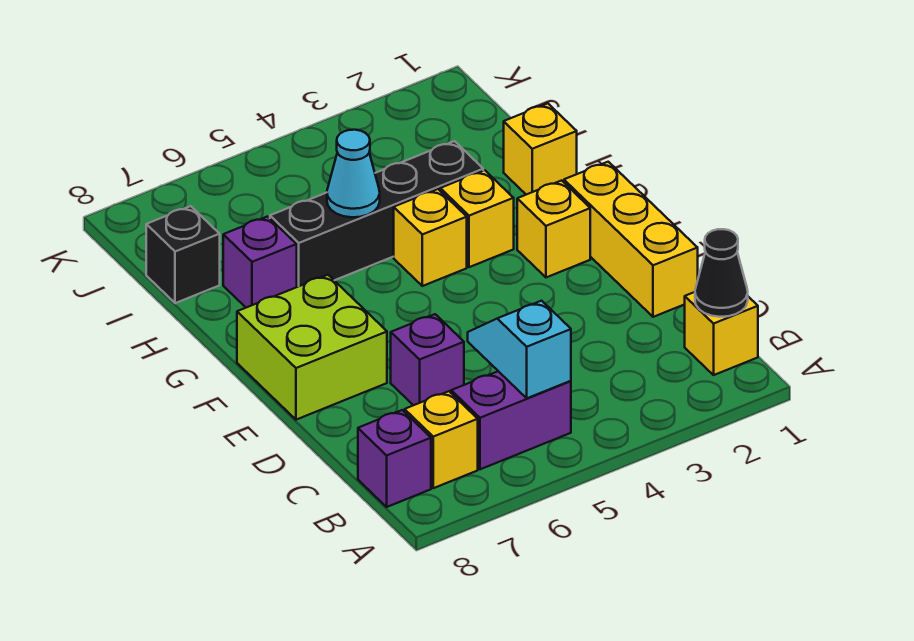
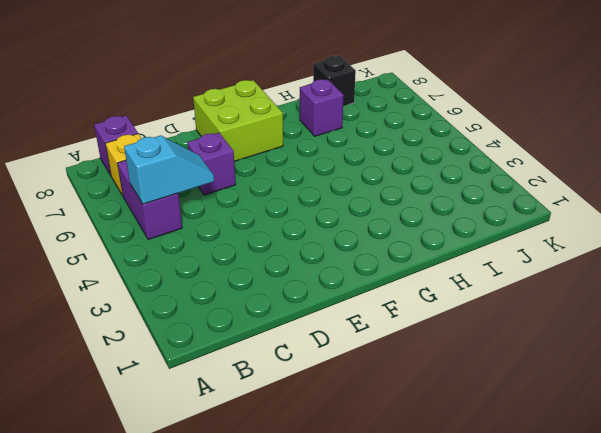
none -> yellow 1x1 brick [685,292,758,375]
none -> yellow 1x3 brick [564,162,698,317]
none -> yellow 1x1 brick [517,181,590,277]

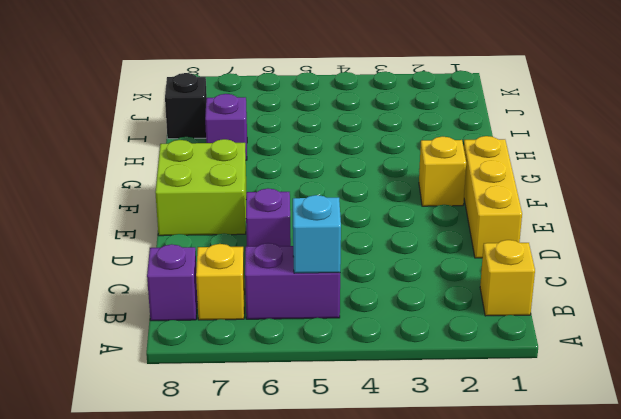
none -> yellow 1x1 brick [440,170,514,267]
none -> yellow 1x1 brick [394,189,467,286]
none -> yellow 1x1 brick [504,103,577,195]

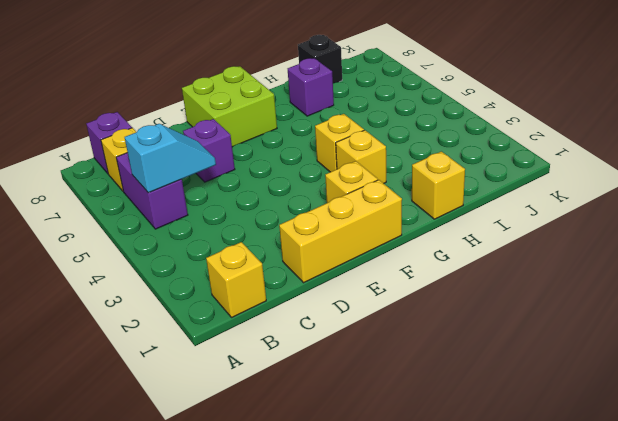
none -> black 1x4 brick [270,141,483,287]
none -> black 1x1 cone [695,229,748,317]
none -> cyan 1x1 cone [327,130,380,217]

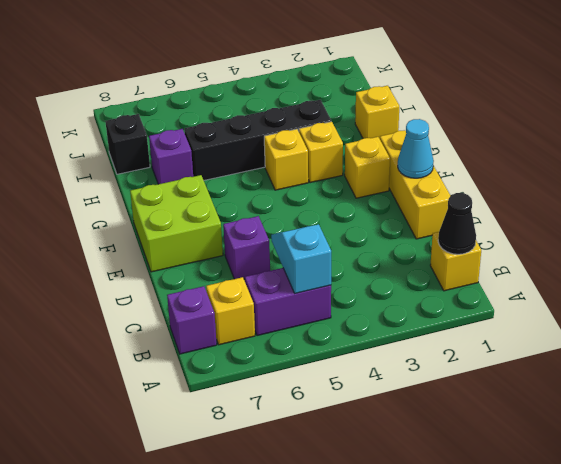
cyan 1x1 cone [398,119,434,178] -> cyan 1x1 cone moved to [327,130,380,217]

